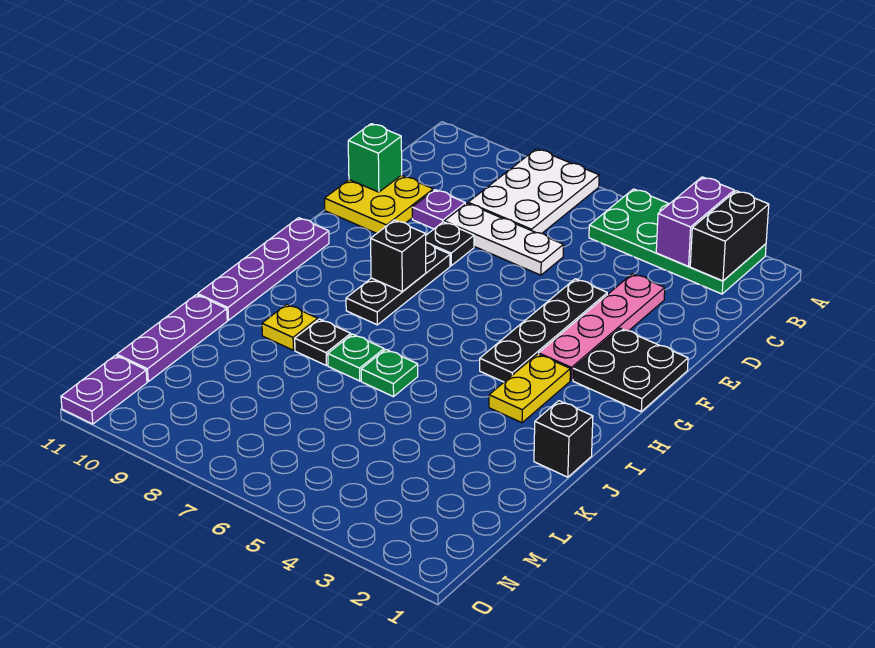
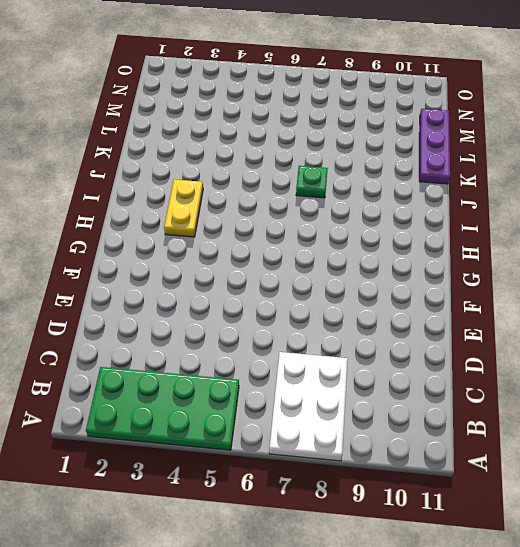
none -> pink 1x4 plate [539,274,665,380]
none -> white 1x3 plate [444,203,564,275]
none -> purple 1x1 plate [412,190,465,229]

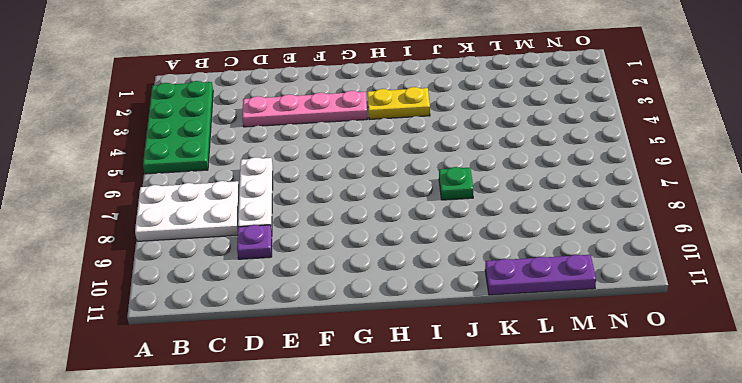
none -> yellow 2x2 plate [325,175,433,233]
none -> black 1x4 plate [480,279,607,382]
none -> black 1x1 plate [426,222,474,266]

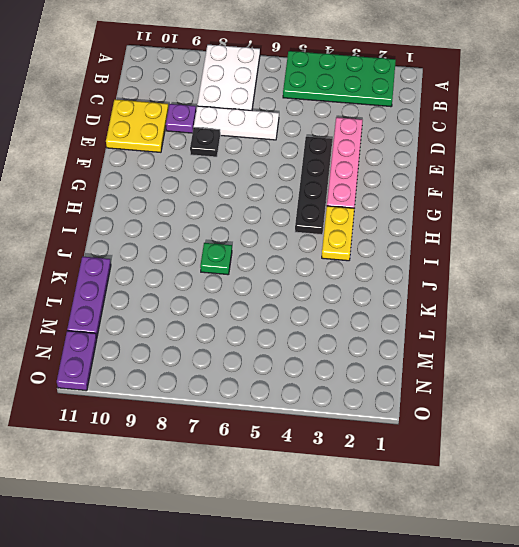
none -> black 2x2 plate [573,328,688,411]
none -> black 1x3 plate [346,243,450,325]
none -> purple 1x4 plate [198,218,329,320]

